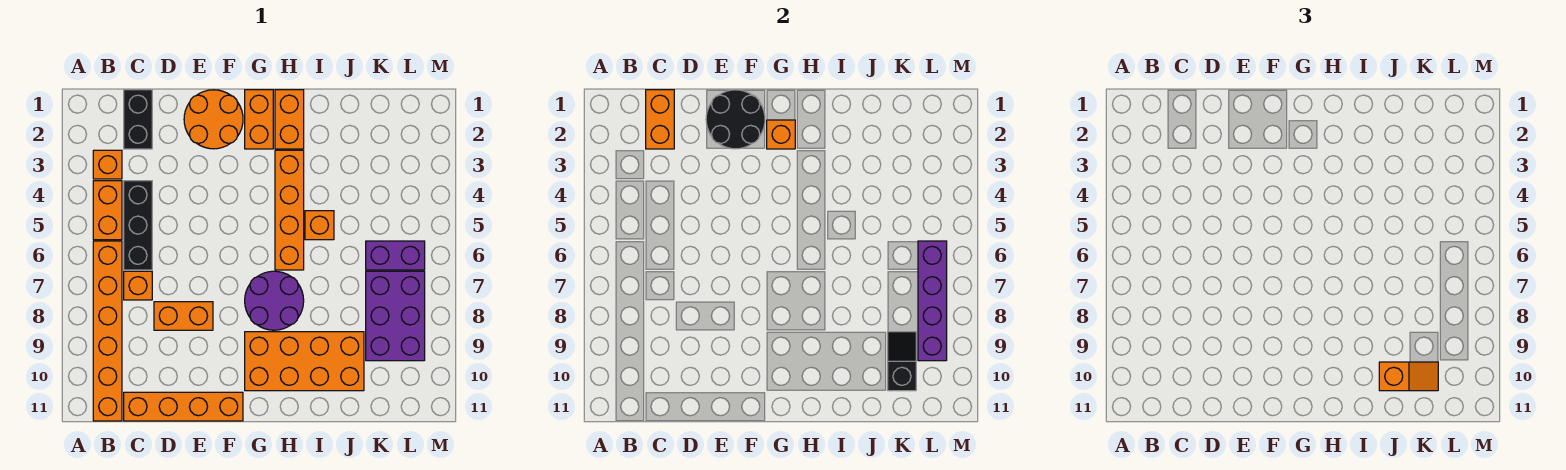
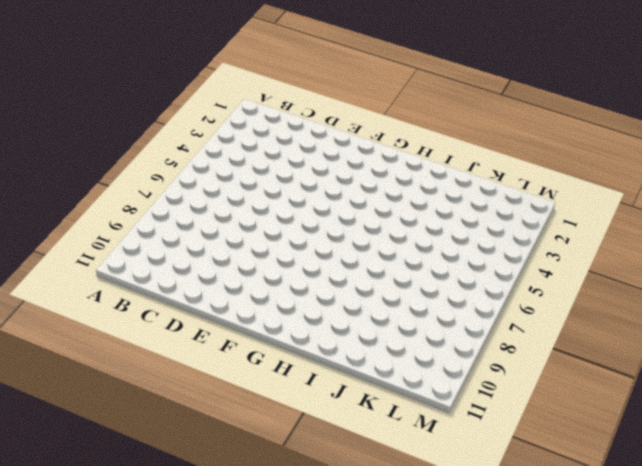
none -> orange 1x1 brick [93,150,122,179]
none -> orange 1x2 brick [93,181,122,240]
none -> orange 1x6 brick [93,241,122,421]

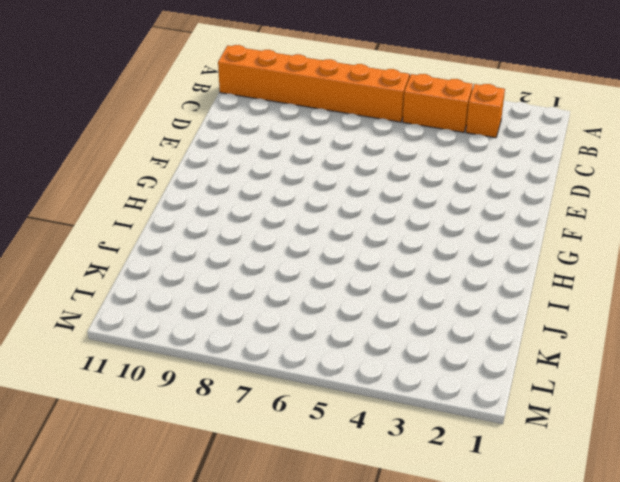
none -> black 1x2 brick [124,90,152,149]
none -> black 1x3 brick [124,181,152,270]
none -> orange 1x1 brick [124,271,152,300]

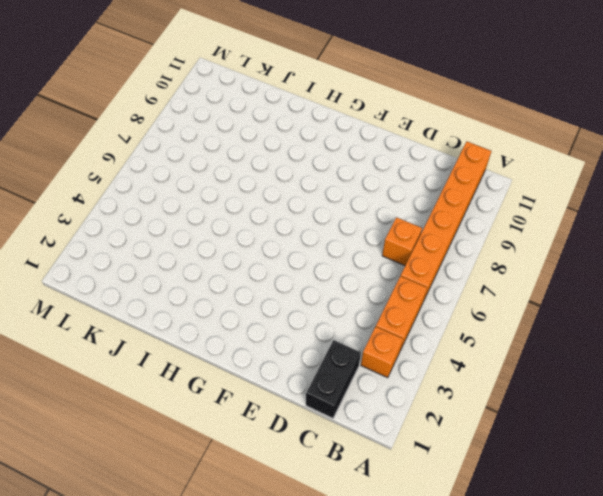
none -> black 1x3 brick [124,181,152,270]
none -> orange 1x4 brick [124,392,243,421]
none -> orange 1x2 brick [154,302,213,330]

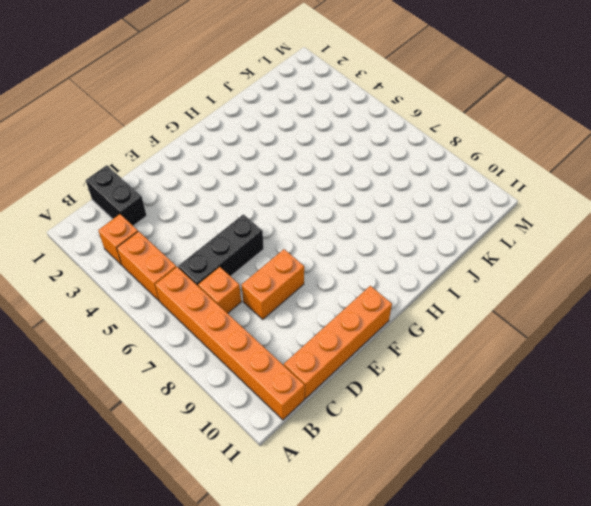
black 1x3 brick [178,214,264,287] -> black 1x3 brick turned to [124,181,152,270]
none -> orange 2x2 round brick [184,90,243,149]
none -> orange 1x2 brick [245,90,273,149]
none -> purple 2x2 round brick [245,271,304,330]

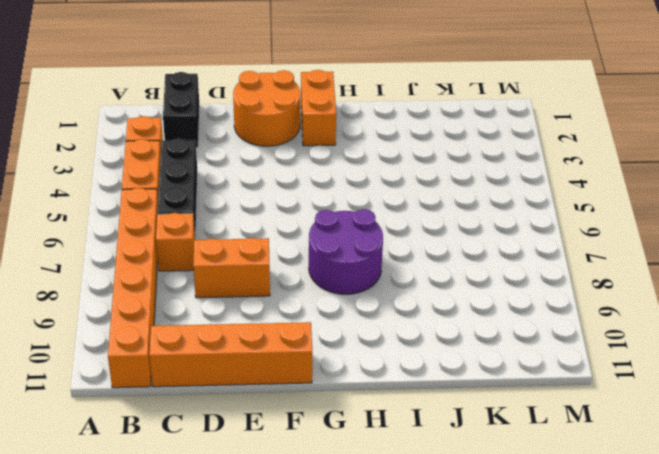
none -> orange 2x4 brick [245,332,364,391]
none -> orange 1x2 brick [275,90,304,149]
none -> orange 1x4 brick [275,150,304,270]

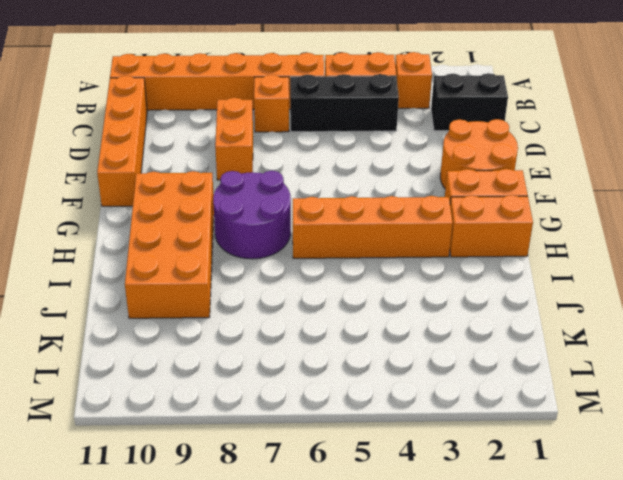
none -> orange 1x1 brick [305,211,334,240]
none -> purple 1x2 brick [366,241,425,270]
none -> purple 2x3 brick [366,271,425,361]

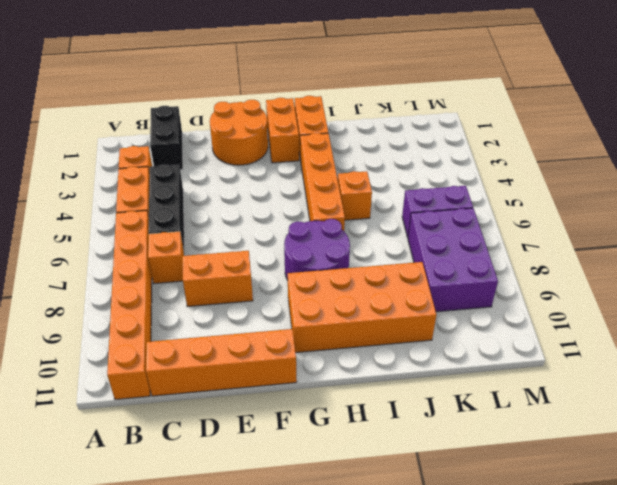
none -> orange 1x2 brick [646,90,674,149]
none -> black 2x2 round brick [706,90,765,149]
none -> orange 1x1 brick [767,120,795,149]

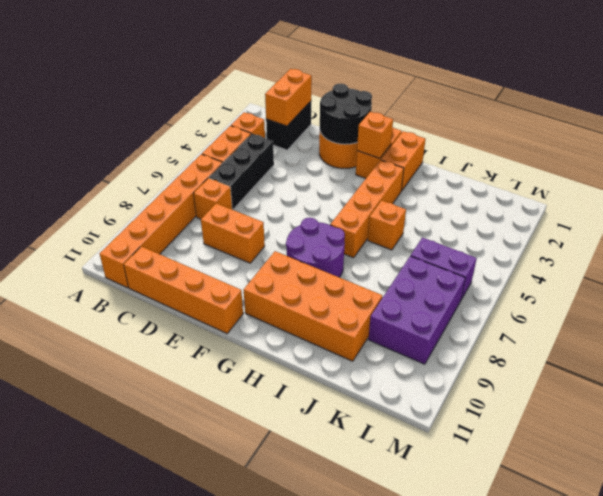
none -> black 1x2 slope [888,332,916,391]
none -> purple 1x4 brick [918,241,947,361]
none -> orange 1x2 slope [1379,362,1438,391]

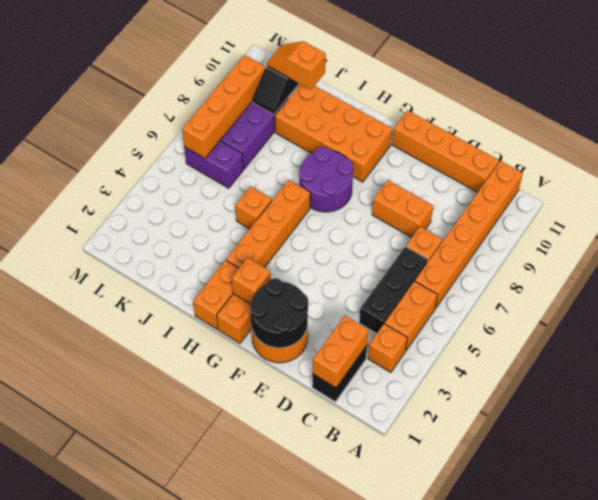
orange 1x4 brick [182,55,265,158] -> purple 1x4 brick [918,241,947,361]

